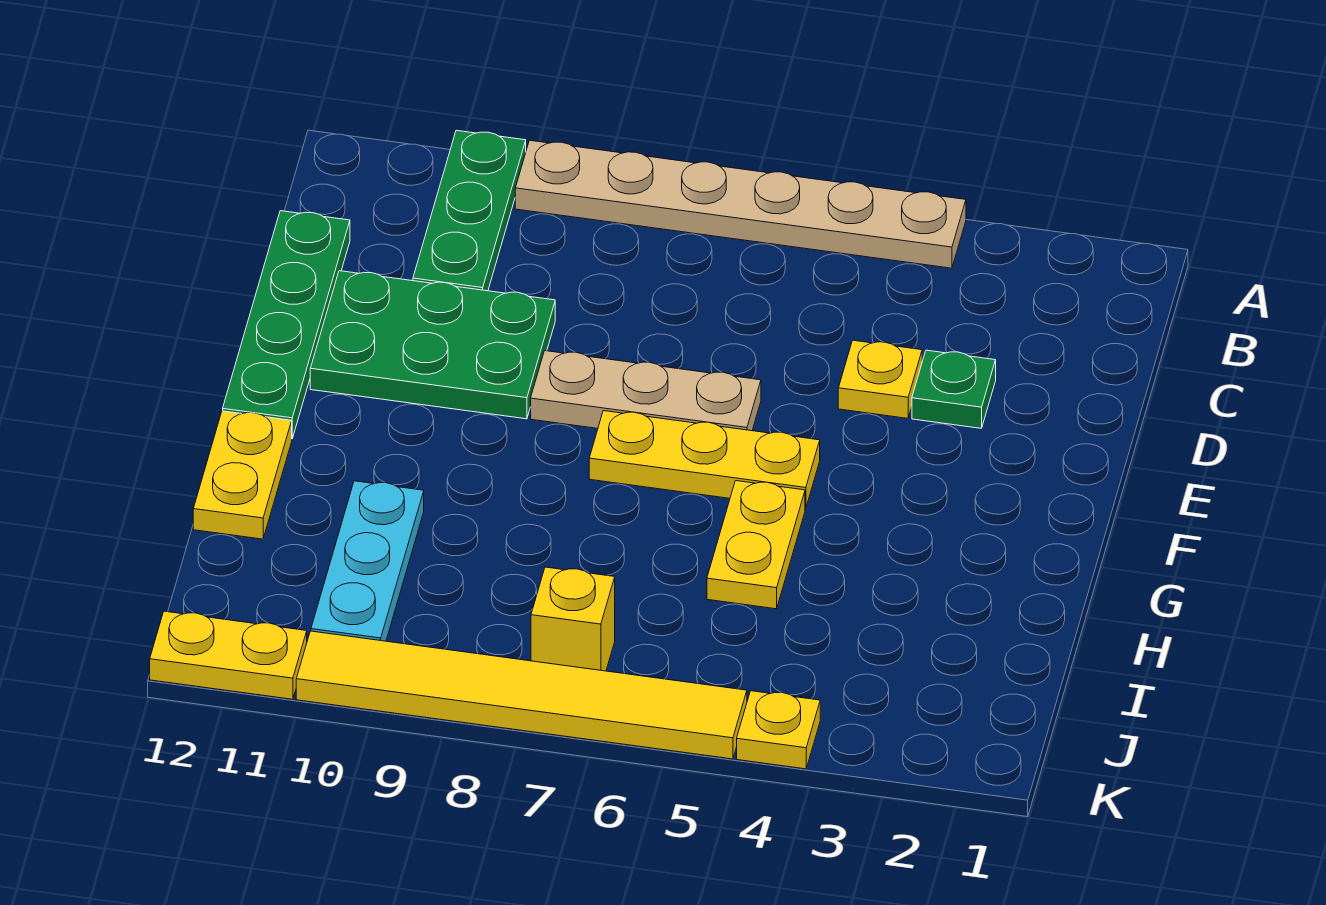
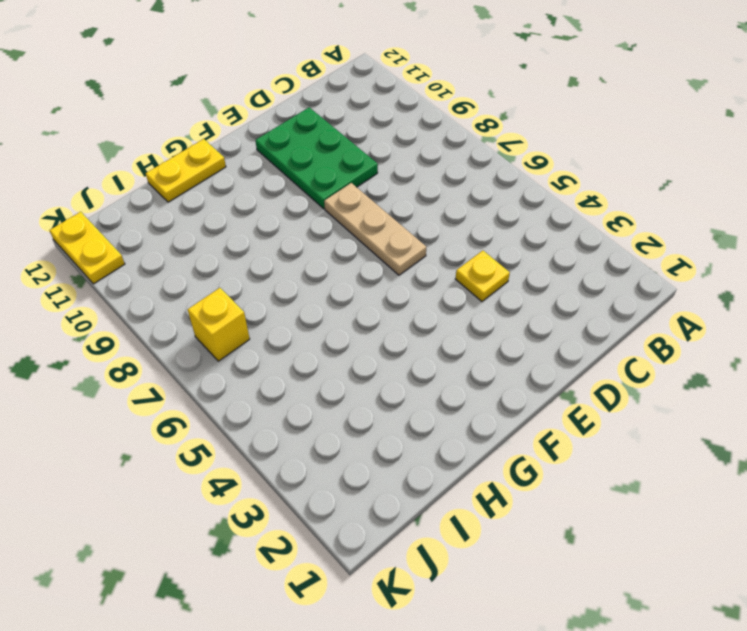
none -> tan 1x6 plate [515,140,966,268]
none -> green 1x3 plate [413,130,526,291]
none -> green 1x4 plate [223,211,350,438]

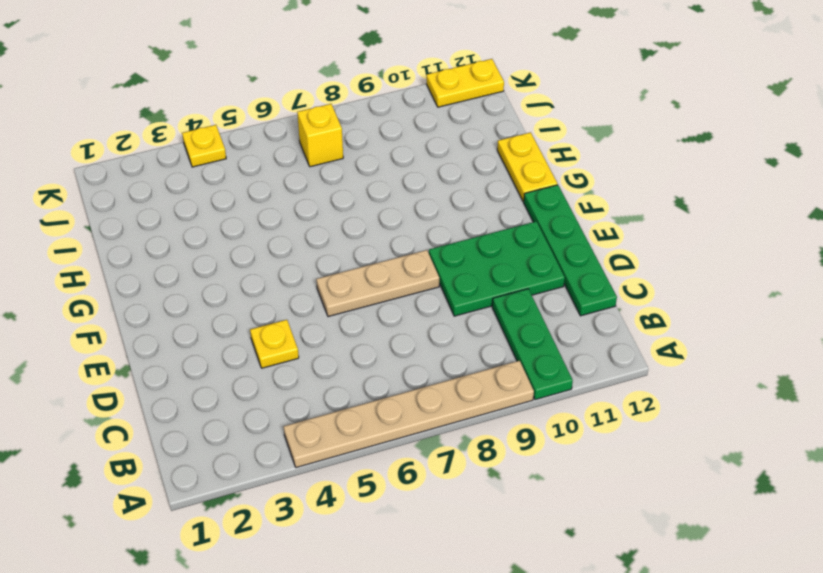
none -> green 1x1 plate [912,350,996,428]
none -> yellow 1x3 plate [589,411,820,509]
none -> yellow 1x2 plate [707,481,805,609]

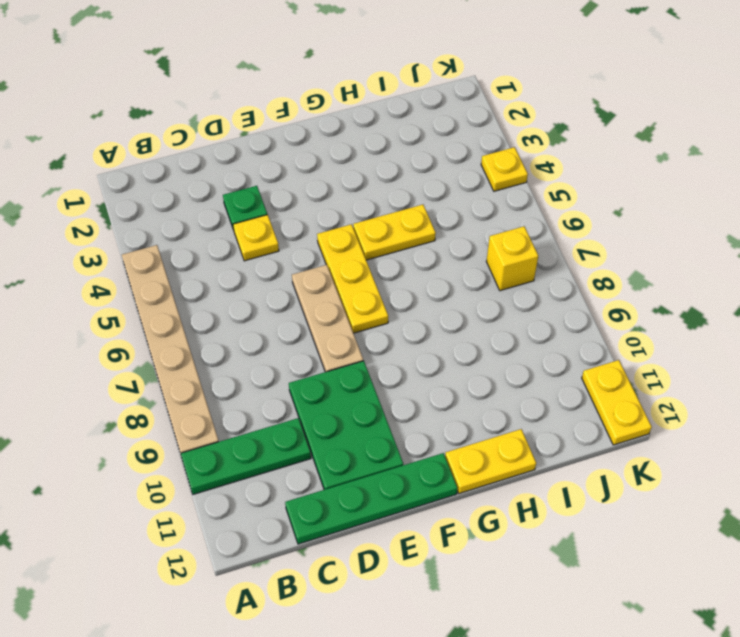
none -> cyan 1x3 plate [311,481,424,641]
none -> yellow 1x6 tile [296,631,747,759]

